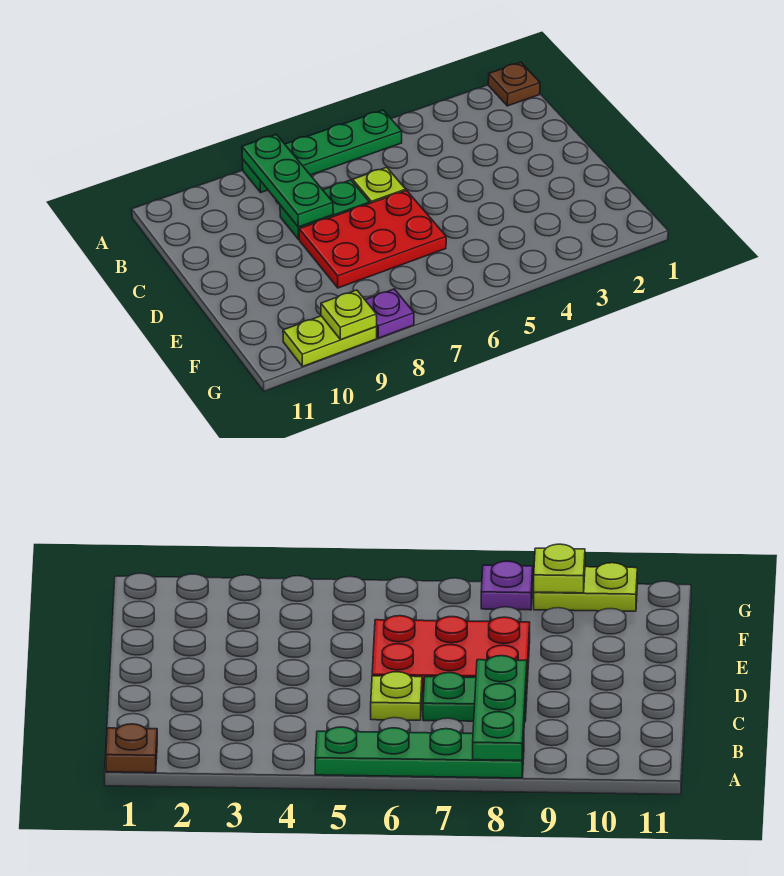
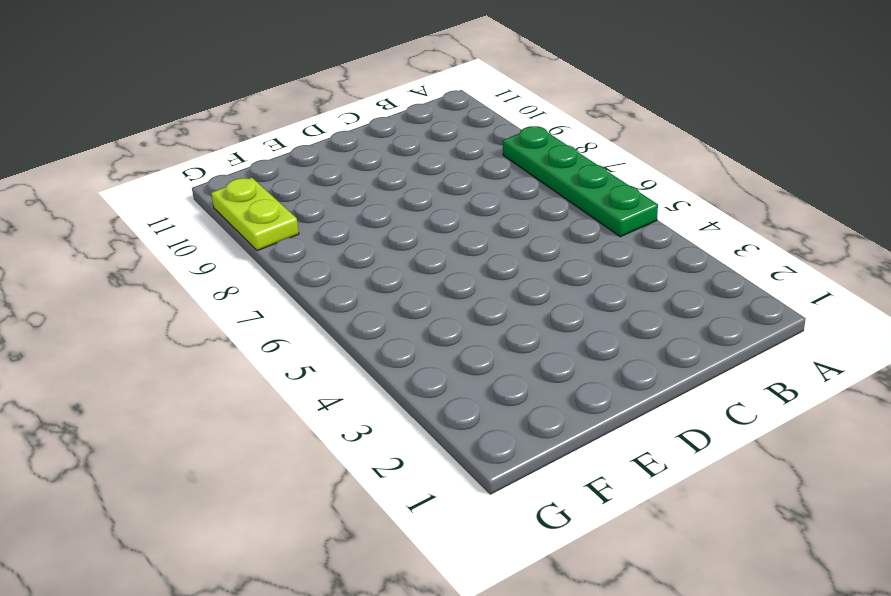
none -> brown 1x1 plate [488,62,540,106]
none -> lime 1x1 plate [353,167,406,203]

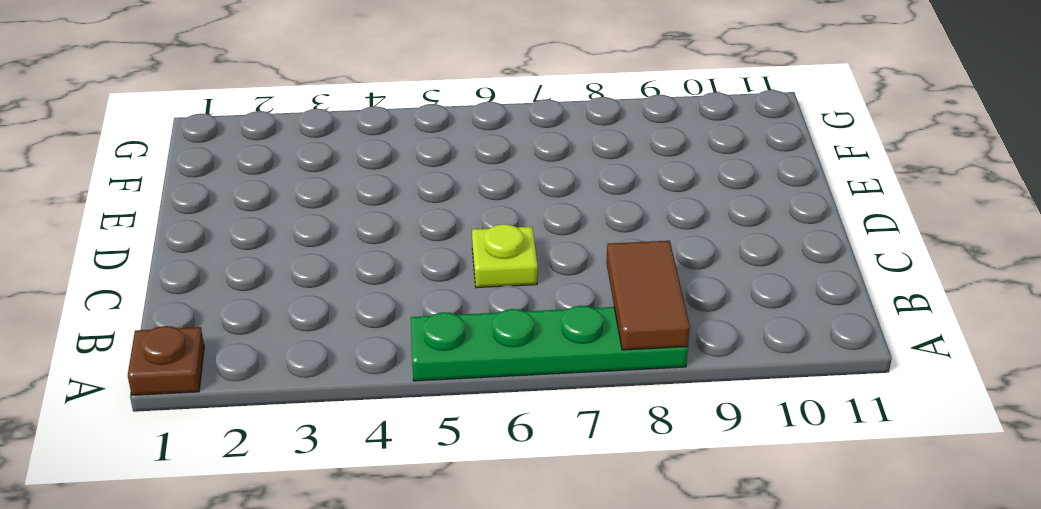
brown 1x2 tile [606,241,690,350] -> green 1x3 plate [242,134,333,227]
none -> green 1x2 plate [280,180,370,239]
none -> red 2x3 plate [299,190,446,288]

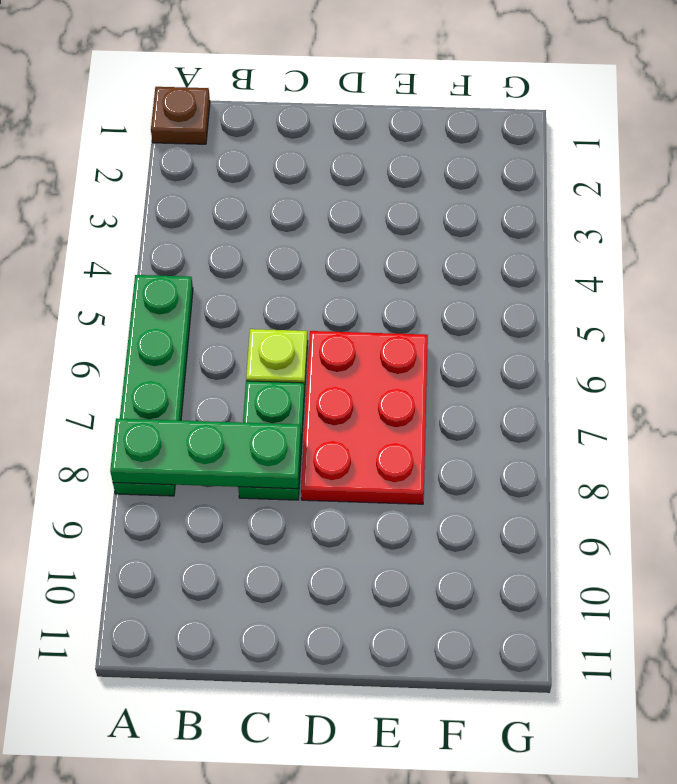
none -> purple 1x1 plate [366,289,414,338]
none -> lime 1x2 plate [283,316,377,367]

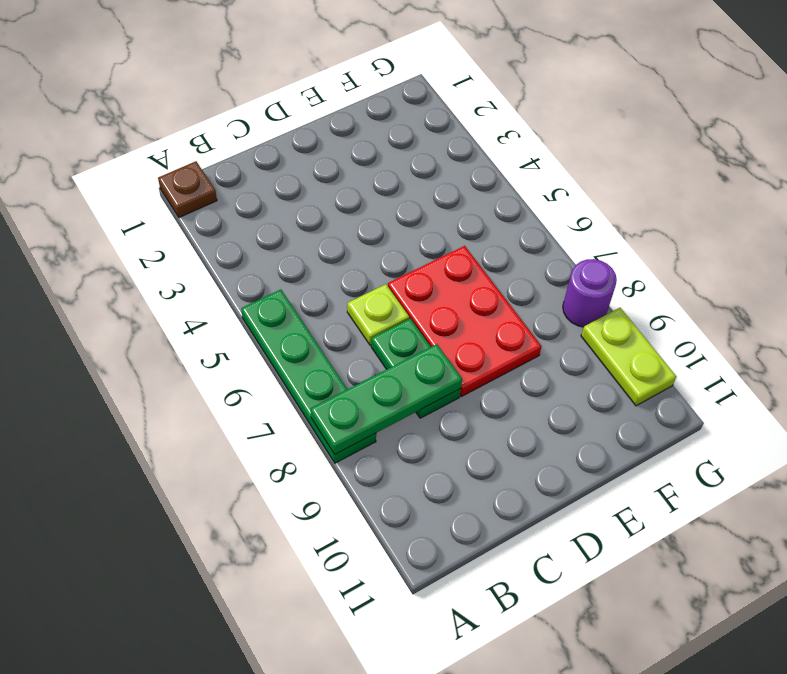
purple 1x1 round brick [563,259,617,327] -> purple 1x1 plate [366,289,414,338]
none -> lime 1x1 plate [321,290,377,340]

